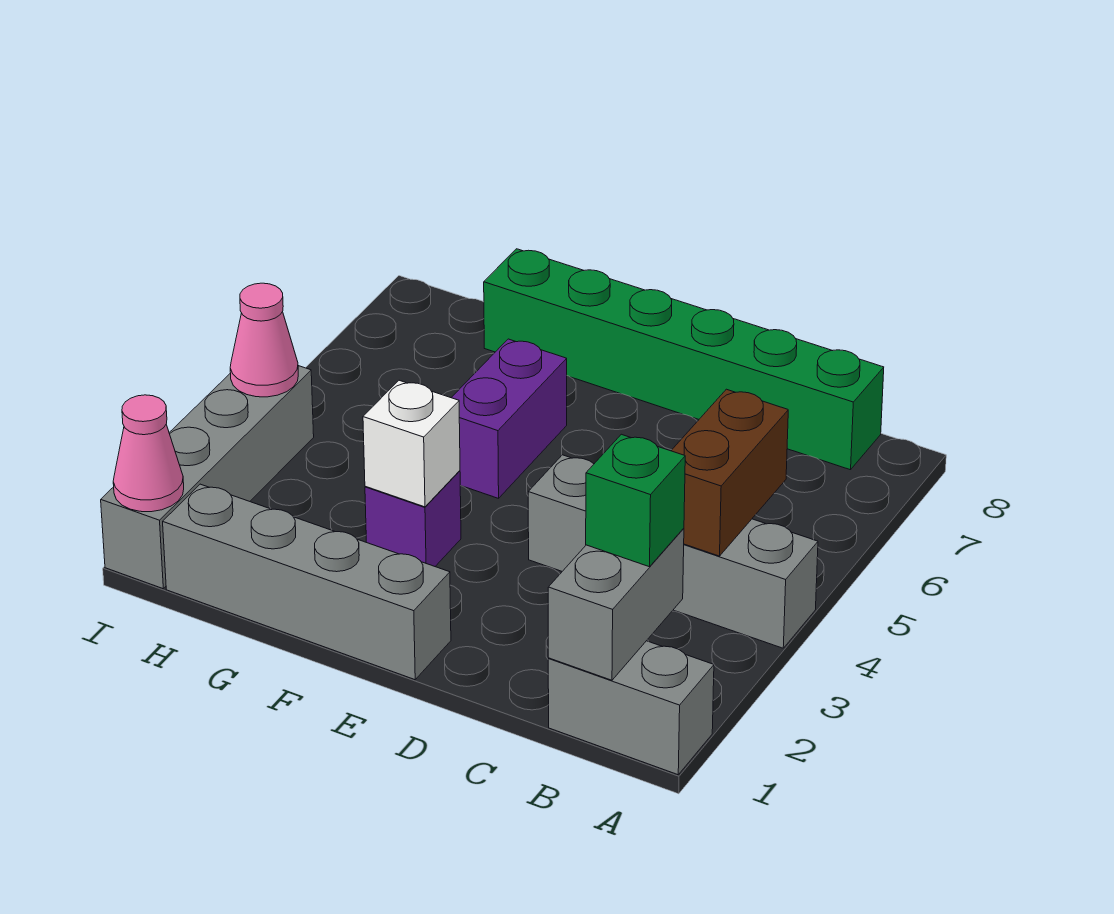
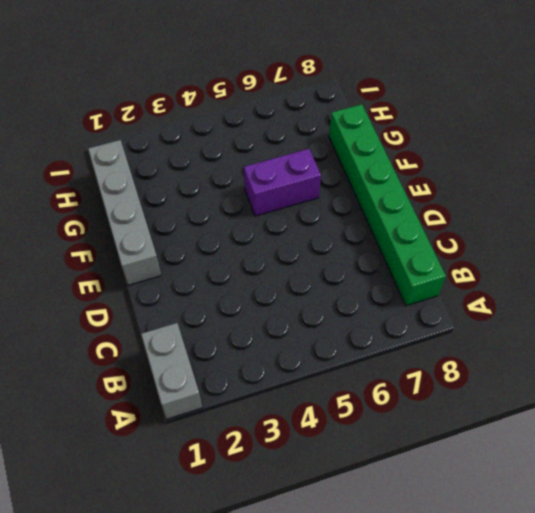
none -> grey 1x4 brick [528,455,818,648]
none -> purple 1x1 brick [365,471,461,566]
none -> grey 1x4 brick [101,366,314,589]

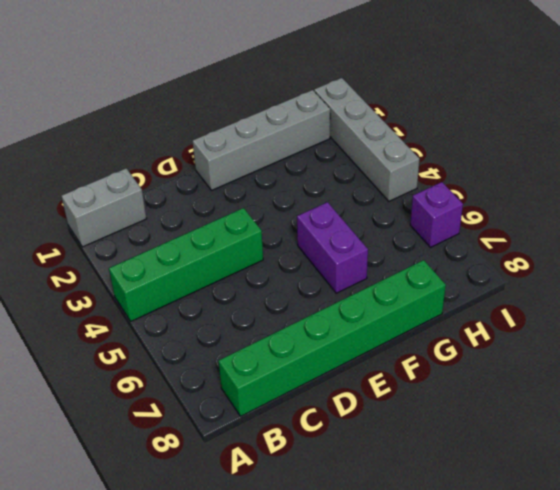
green 1x4 brick [109,208,263,321] -> grey 1x4 brick [528,455,818,648]
purple 1x1 brick [410,182,463,247] -> purple 1x1 brick moved to [365,471,461,566]
none -> grey 1x2 brick [548,528,684,680]
none -> brown 1x2 brick [671,389,788,556]
none -> white 1x1 brick [363,380,460,507]

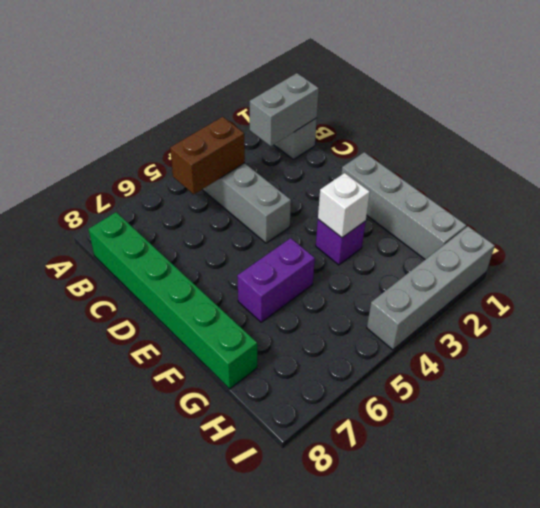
none -> pink 1x1 cone [113,395,184,512]
none -> pink 1x1 cone [230,283,298,397]
none -> green 1x1 brick [586,434,685,567]

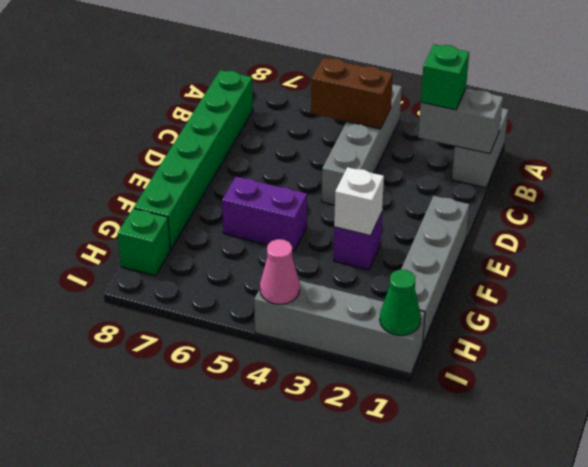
green 1x1 brick [118,209,170,276] -> none
green 1x1 cone [380,270,421,335] -> pink 1x1 cone [113,395,184,512]

